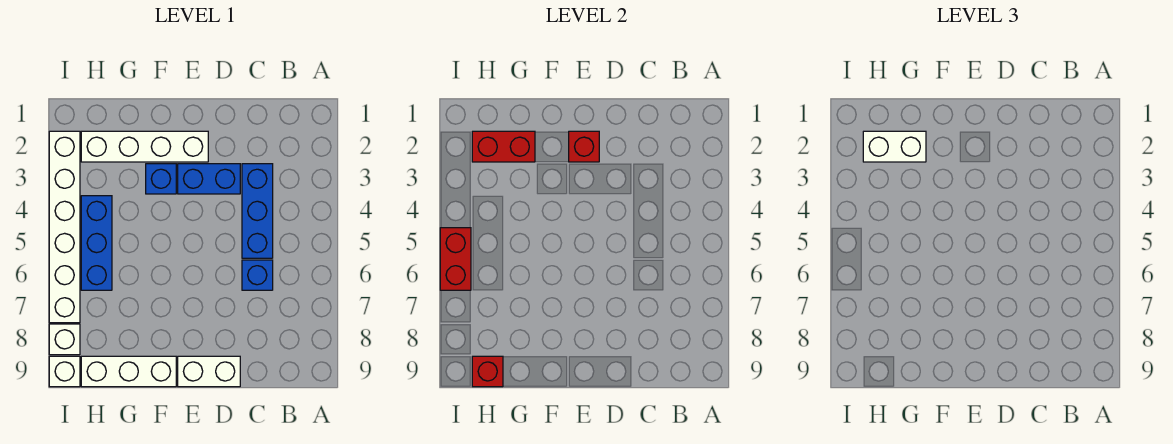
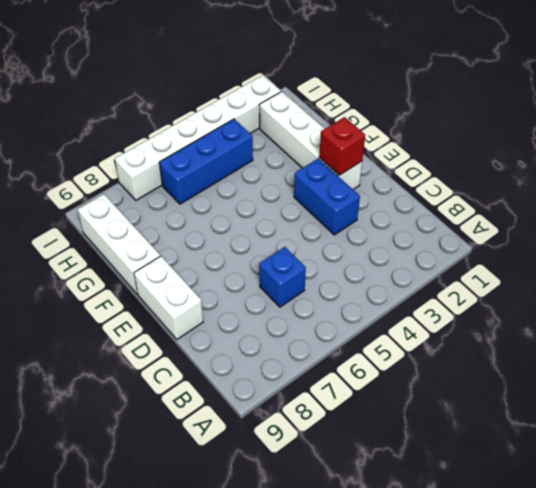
none -> blue 1x3 brick [242,164,273,258]
none -> blue 1x1 brick [146,164,176,194]
none -> white 1x1 brick [49,324,80,355]

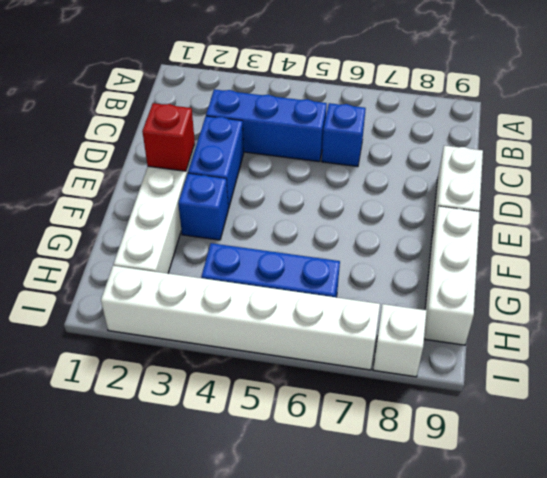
none -> white 1x1 brick [49,356,80,387]
none -> red 1x2 brick [472,131,535,162]
none -> red 1x1 brick [472,356,503,387]

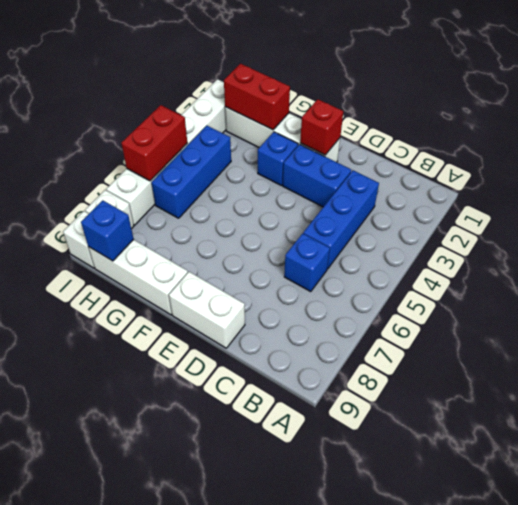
blue 1x1 brick [81,200,134,261] -> red 1x1 brick [472,356,503,387]
none -> white 1x2 brick [863,131,926,162]

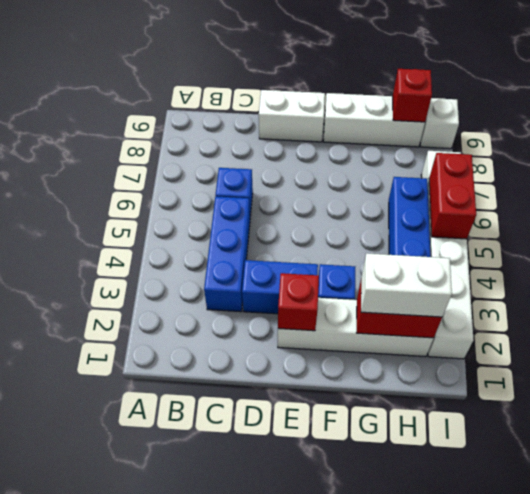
none -> white 1x1 brick [49,324,80,355]

